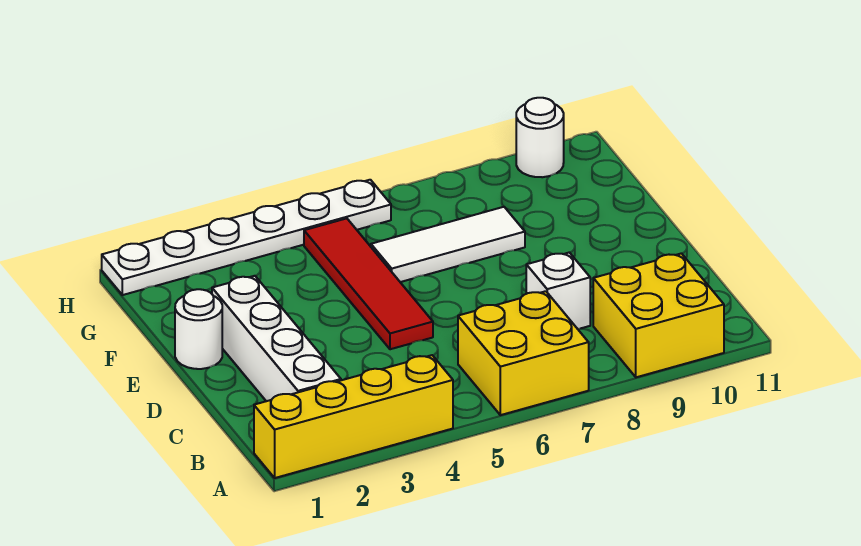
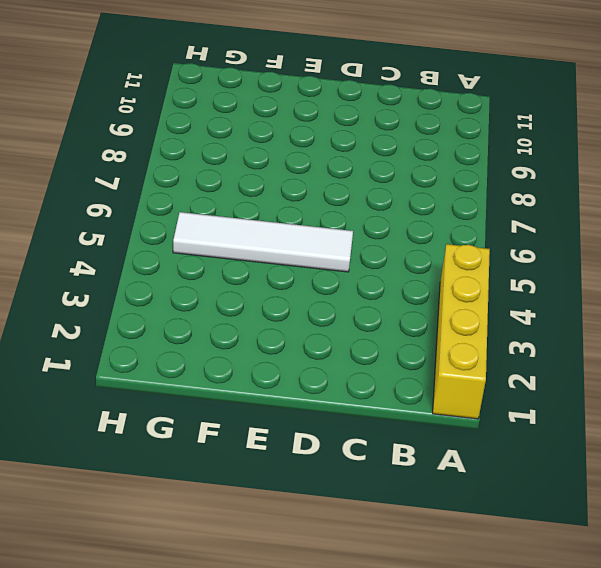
white 1x4 tile [173,212,353,272] -> red 1x4 tile [304,218,433,349]
none -> yellow 2x2 brick [458,291,589,415]
none -> yellow 2x2 brick [593,253,724,377]

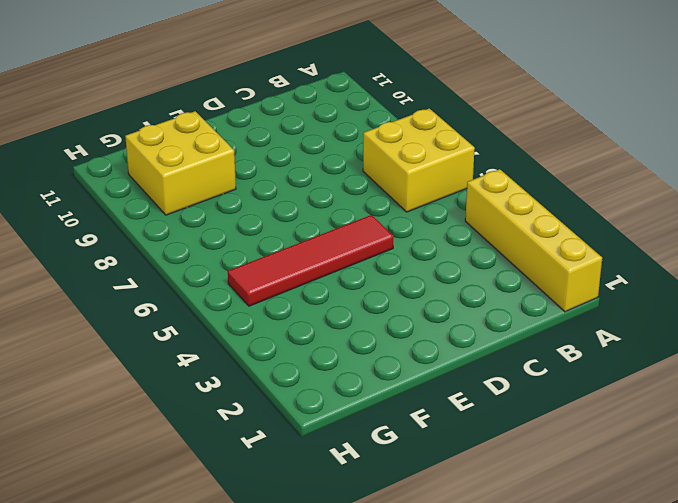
yellow 2x2 brick [125,111,236,215] -> yellow 2x2 brick moved to [593,253,724,377]
none -> white 1x4 brick [212,276,341,401]
none -> white 1x1 brick [526,252,590,329]

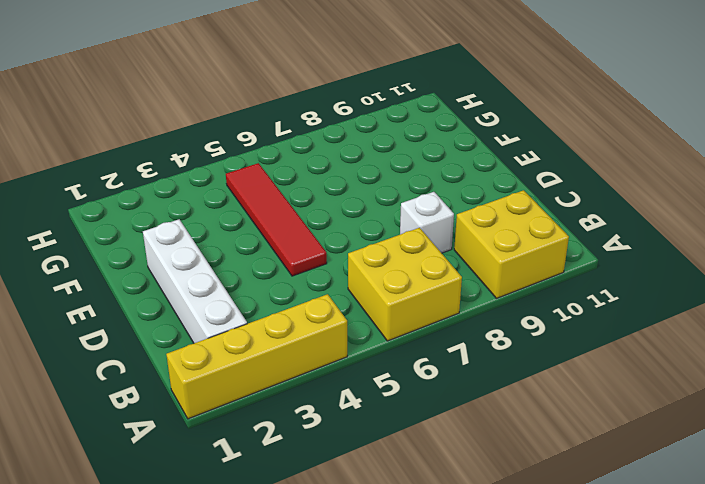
none -> white 1x1 round brick [175,289,222,369]
none -> white 1x3 tile [371,207,525,282]

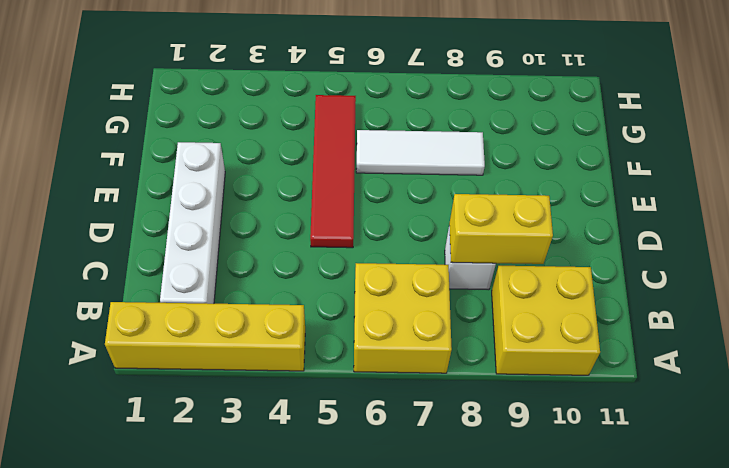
yellow 1x2 brick [449,194,553,264] -> none
none -> white 1x1 round brick [175,289,222,369]
none -> white 1x6 plate [102,180,391,295]

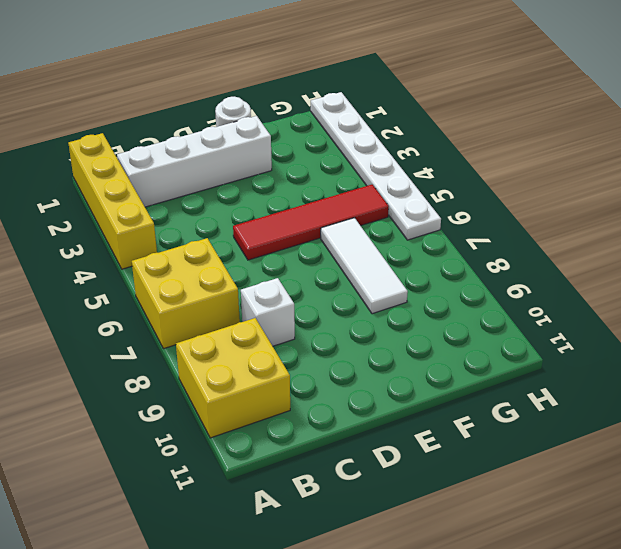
none -> white 1x1 round brick [516,98,564,177]

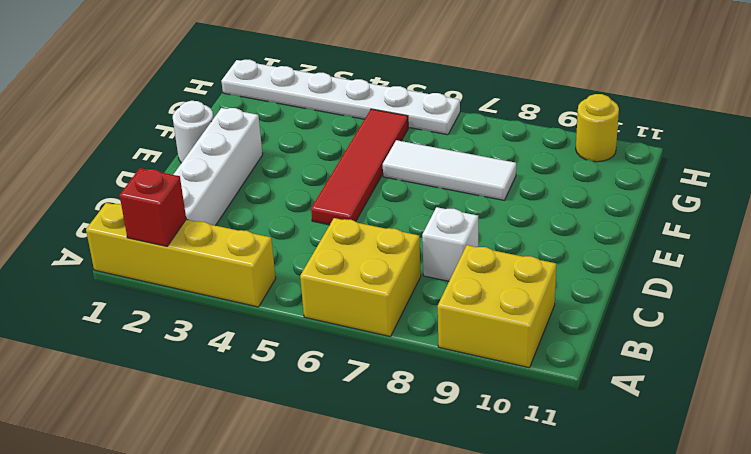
red 1x1 brick [120,168,186,246] -> none
yellow 1x1 round brick [576,94,619,162] -> white 1x1 round brick [516,98,564,177]

